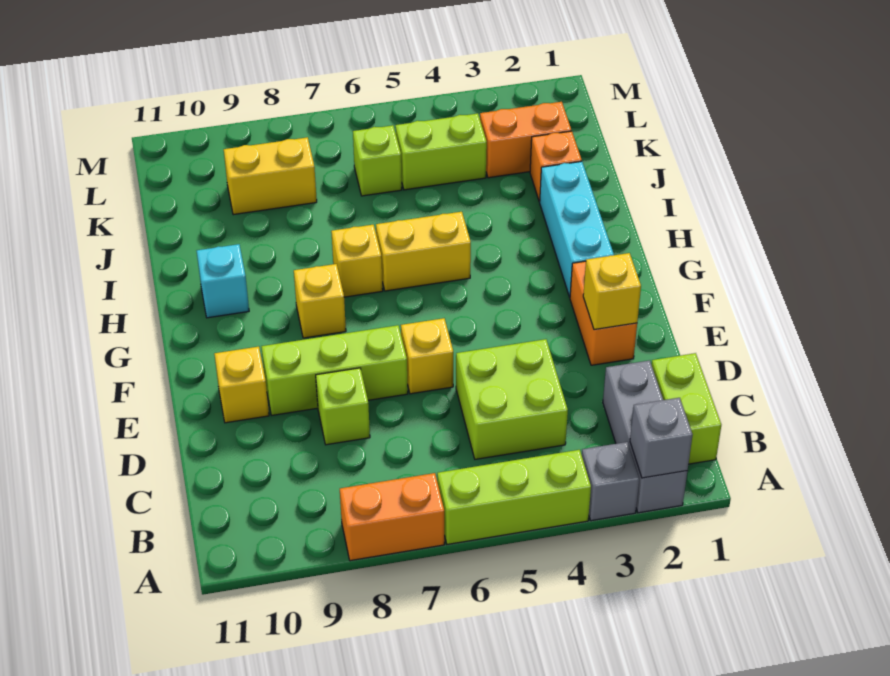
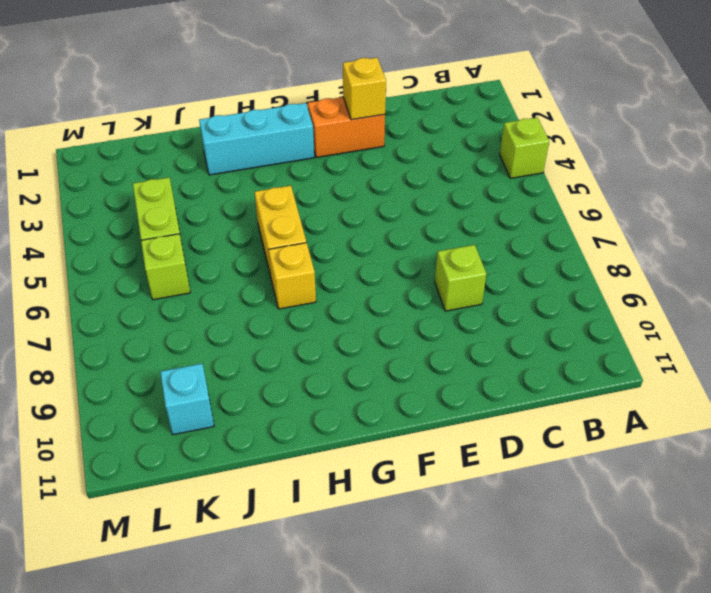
lime 1x1 brick [500,117,549,178] -> lime 1x3 brick [437,450,591,544]
cyan 1x1 brick [160,364,214,435] -> cyan 1x1 brick moved to [197,244,249,318]
none -> grey 1x3 brick [603,360,687,513]
none -> grey 1x1 brick [582,442,639,521]
none -> orange 1x2 brick [340,473,444,561]

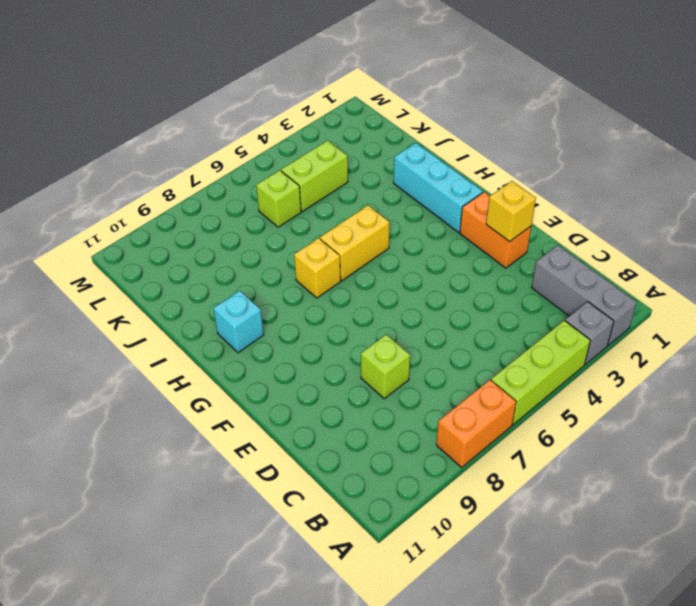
none -> lime 1x2 brick [652,353,721,464]
none -> lime 2x2 brick [456,339,568,459]
none -> yellow 1x1 brick [401,318,453,394]

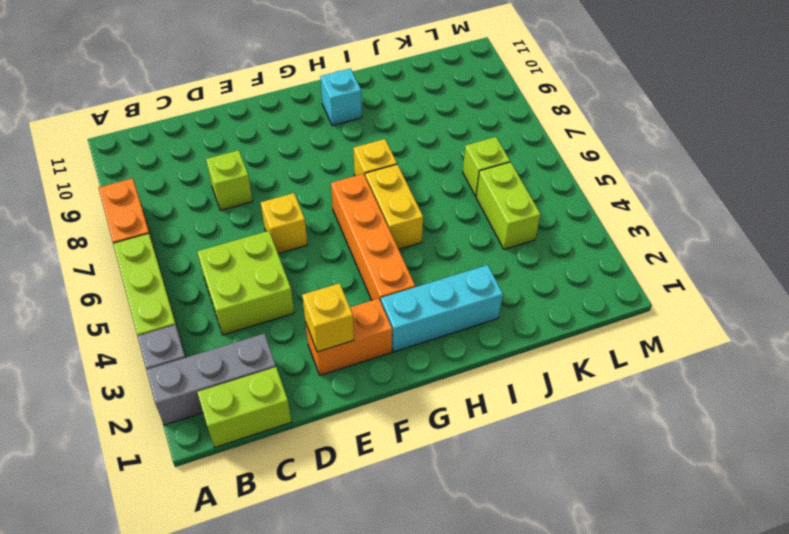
orange 1x4 brick [331,174,415,302] -> none
none -> lime 1x3 brick [261,325,408,415]
none -> yellow 1x1 brick [214,347,269,423]
none -> yellow 1x1 brick [294,264,346,338]

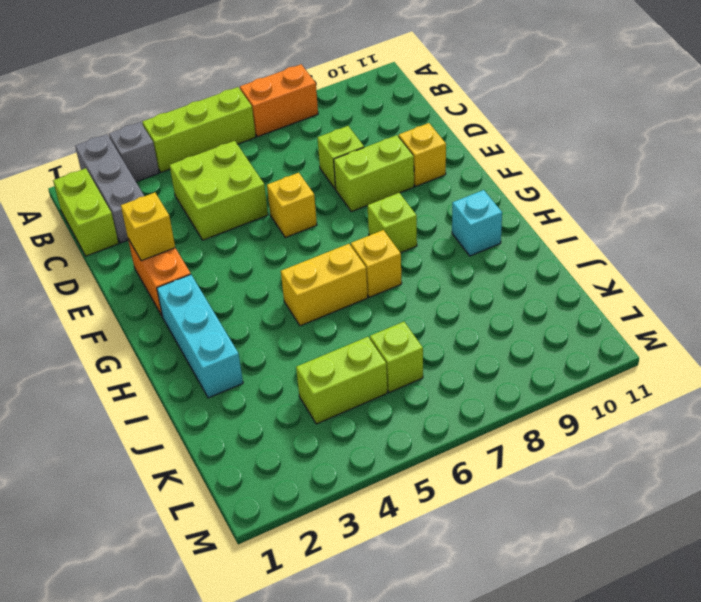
lime 1x2 brick [334,135,414,212] -> lime 1x3 brick [261,325,408,415]
lime 1x1 brick [367,193,417,253] -> yellow 1x1 brick [294,264,346,338]
none -> orange 1x1 brick [530,131,582,202]
none -> orange 1x2 brick [480,102,571,178]
none -> yellow 1x2 brick [224,137,317,215]

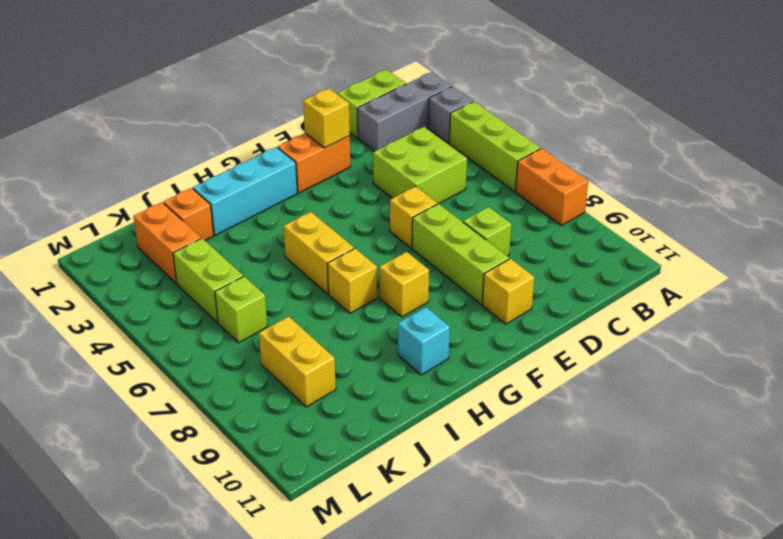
none -> grey 1x1 brick [630,398,693,478]

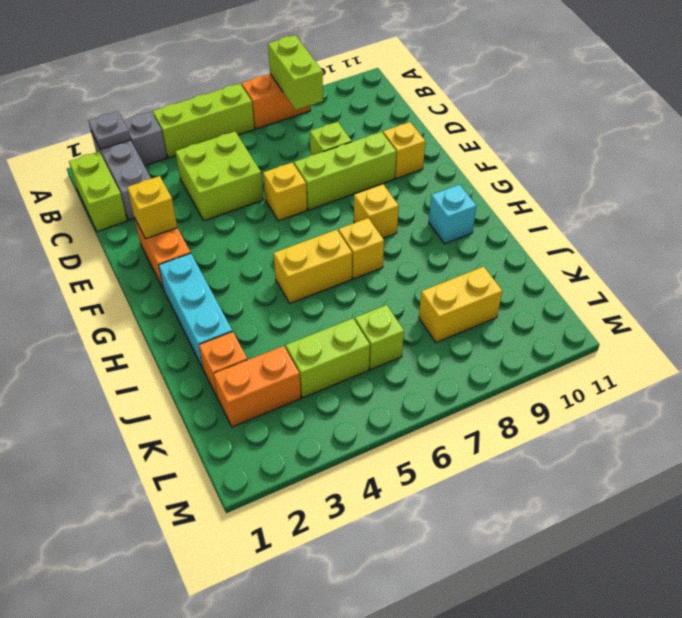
grey 1x1 plate [88,111,131,149] -> grey 1x1 brick [630,398,693,478]
lime 1x2 brick [268,35,323,110] -> none

